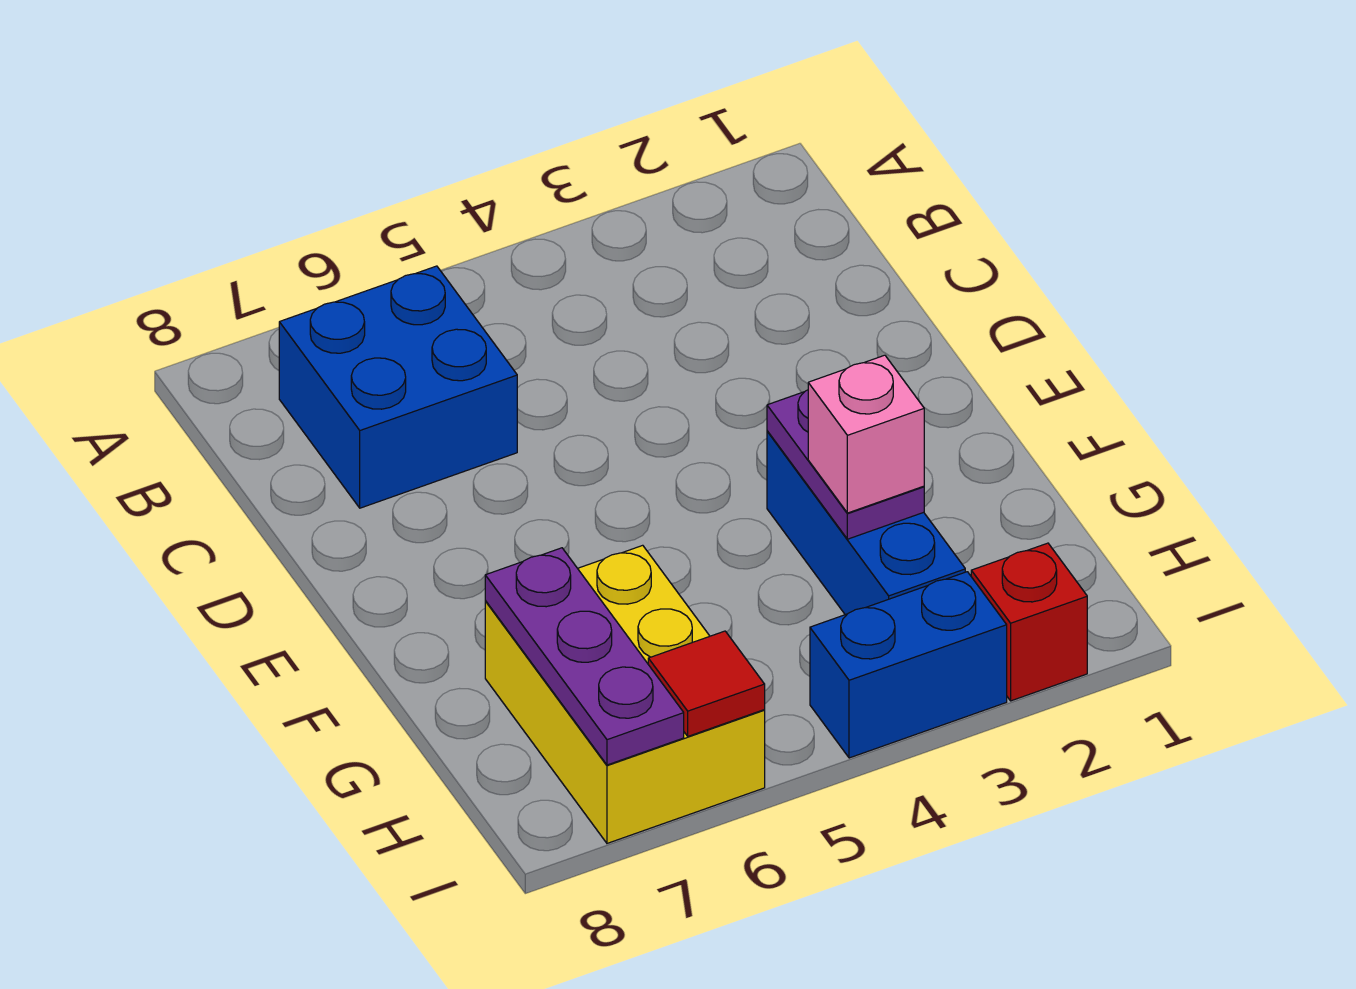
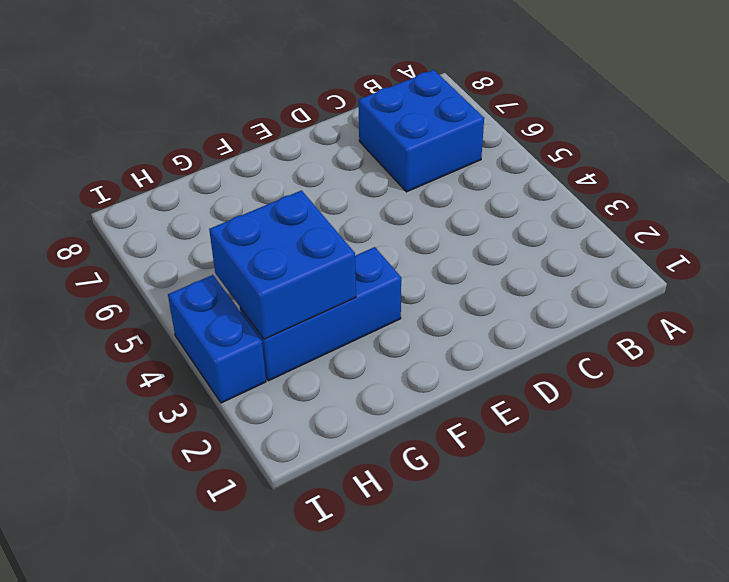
blue 2x2 brick [209,190,356,339] -> purple 1x2 plate [767,390,924,539]
none -> yellow 2x3 brick [485,545,765,843]
none -> red 1x1 brick [971,543,1087,701]

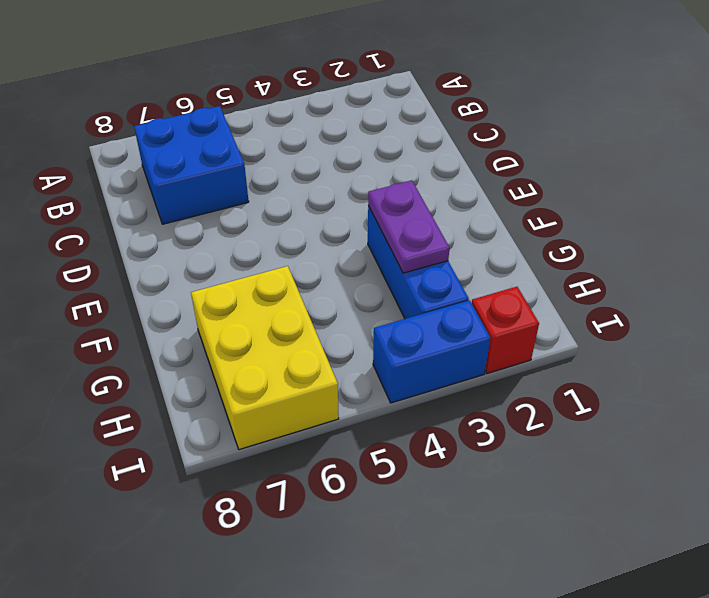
none -> purple 1x3 plate [485,548,684,765]
none -> red 1x1 tile [648,631,765,736]

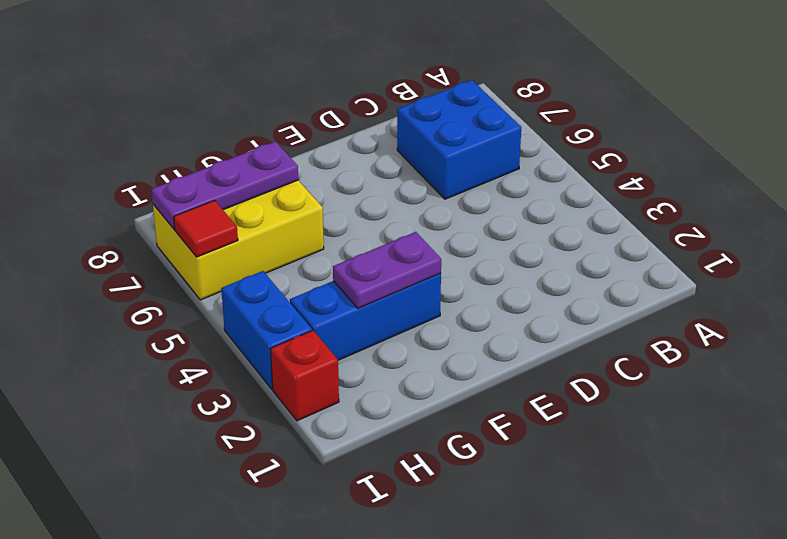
none -> pink 1x1 brick [808,355,924,513]

